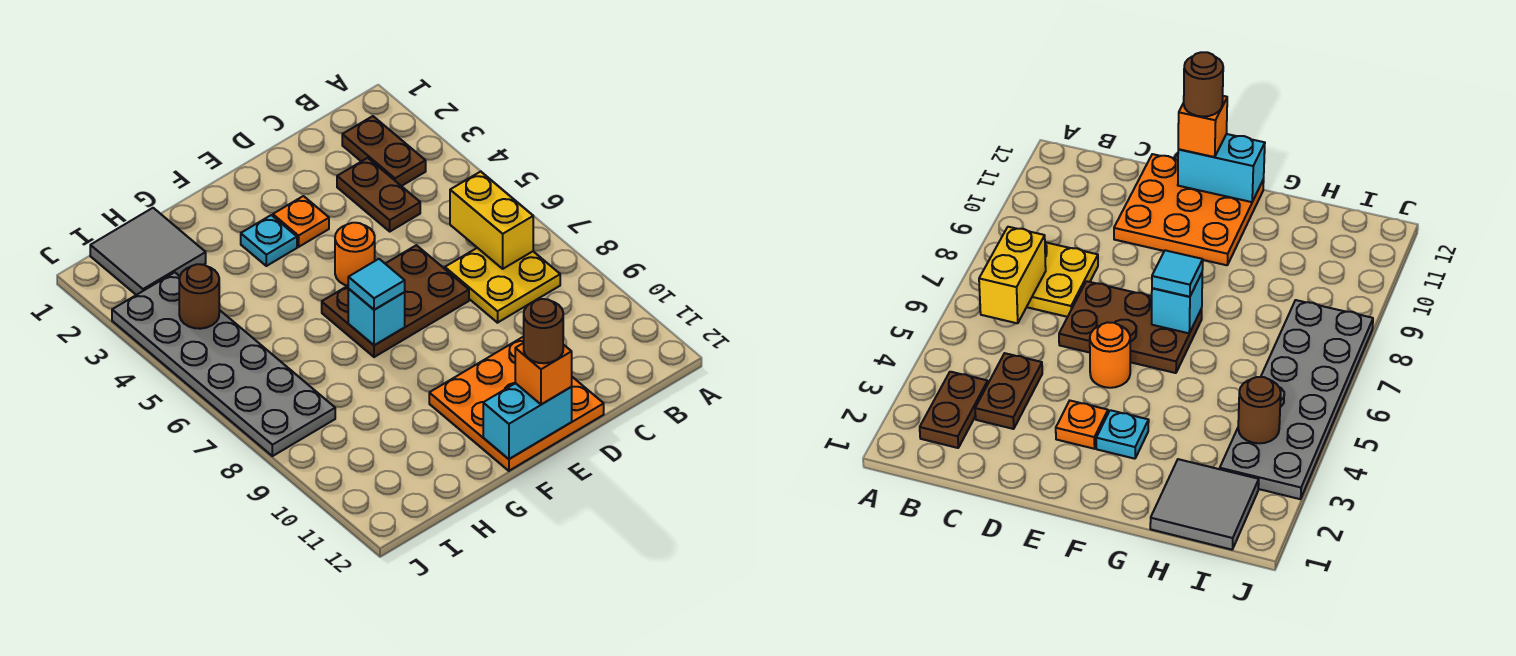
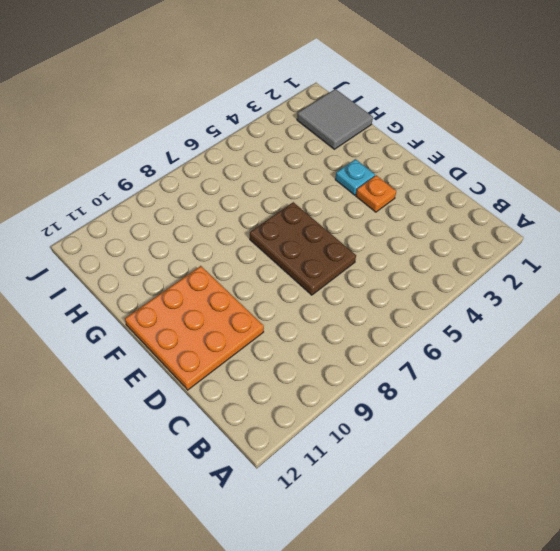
none -> brown 1x2 plate [342,116,426,186]
none -> yellow 2x2 plate [445,248,560,323]
none -> brown 1x2 plate [337,158,420,231]

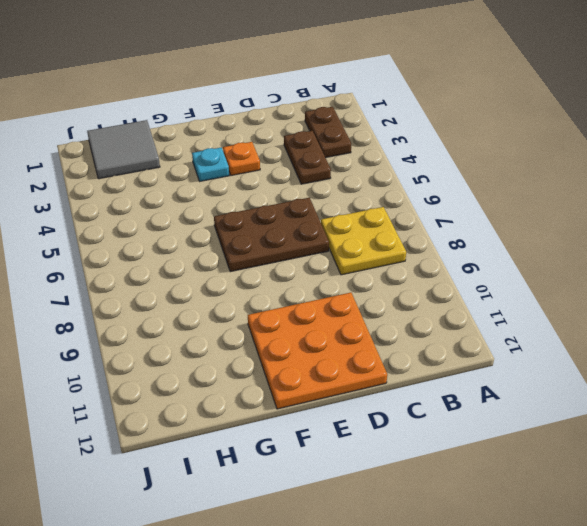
none -> orange 1x1 round brick [335,223,375,286]
none -> grey 2x6 plate [112,272,335,456]
none -> yellow 1x2 brick [450,172,533,269]

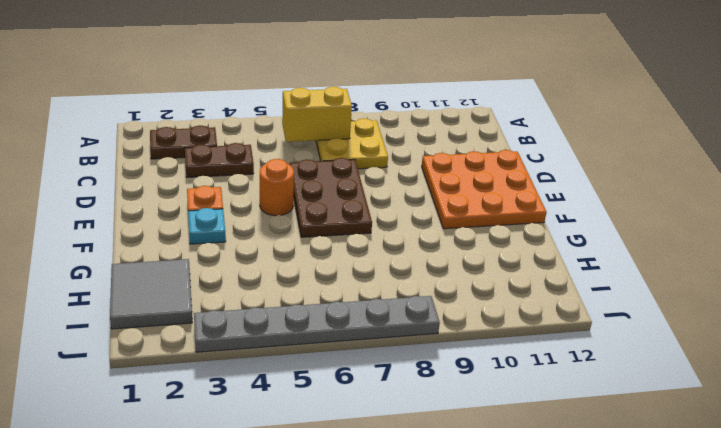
grey 1x6 plate [194,296,440,352] -> grey 2x6 plate [112,272,335,456]
none -> cyan 1x2 brick [483,383,572,459]
none -> cyan 1x1 brick [348,289,405,345]
none -> brown 1x1 round brick [179,264,219,329]

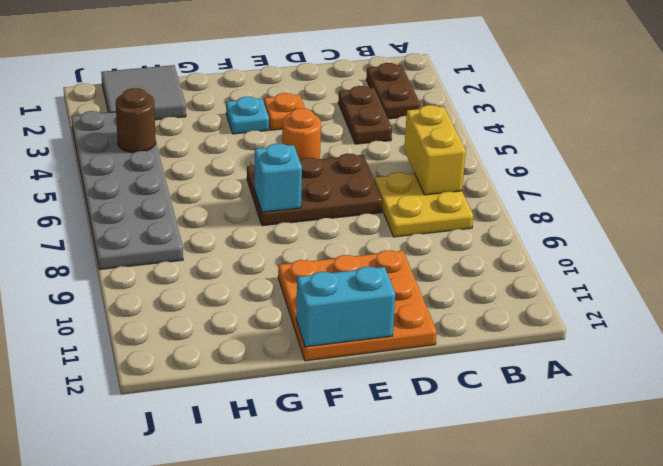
none -> orange 1x1 brick [515,343,572,404]
none -> cyan 1x1 tile [348,259,405,310]
none -> brown 1x1 round brick [524,299,563,363]

